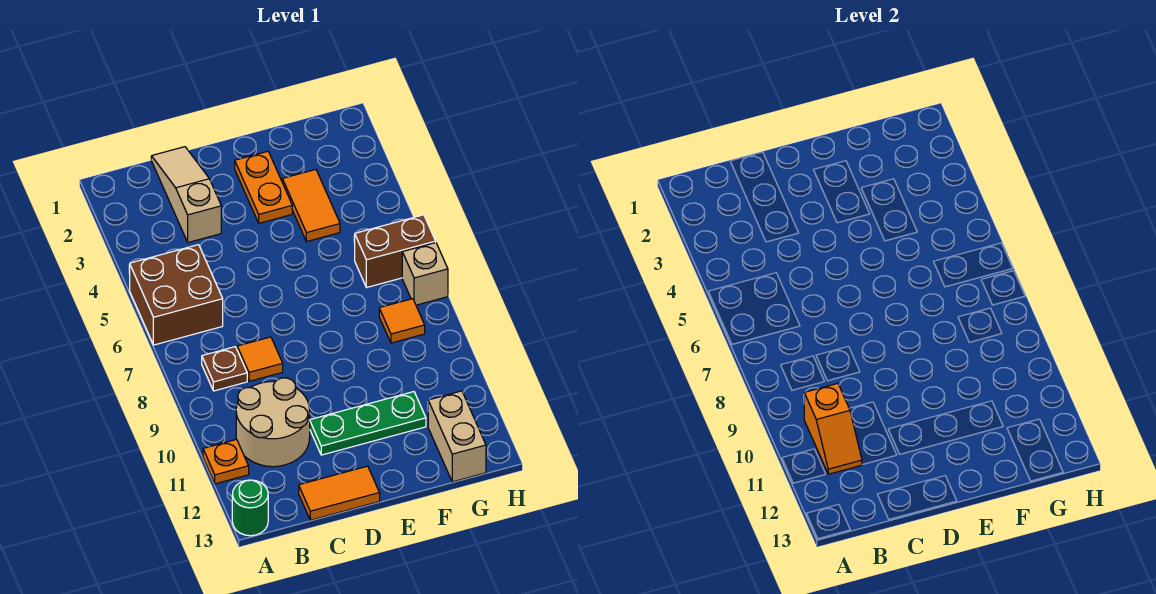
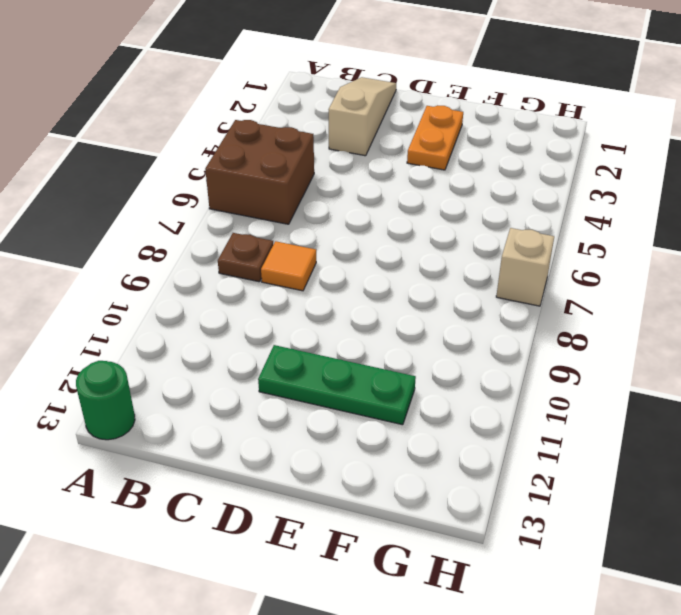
none -> orange 1x1 plate [203,439,249,484]
none -> tan 2x2 round brick [236,378,310,467]
none -> orange 1x2 tile [299,466,380,520]

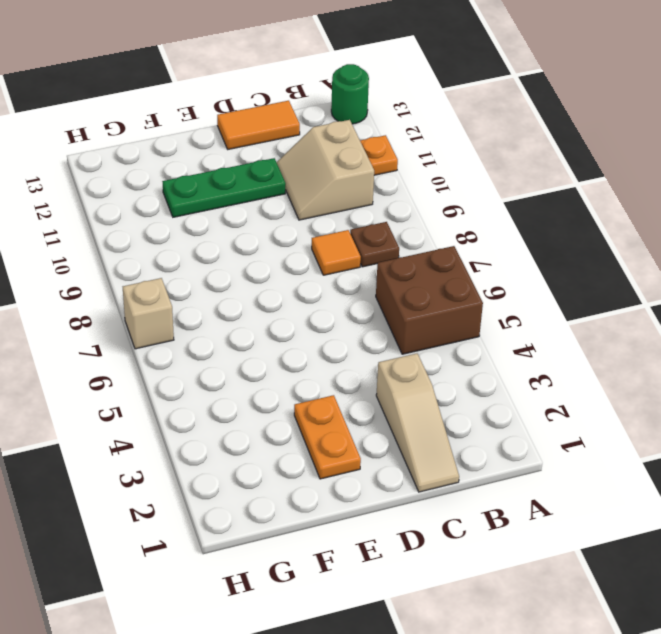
tan 2x2 slope [276,120,374,220] -> tan 2x2 round brick [236,378,310,467]
none -> orange 1x2 tile [282,170,340,242]
none -> brown 1x2 brick [355,215,436,288]
none -> orange 1x1 tile [379,299,425,343]

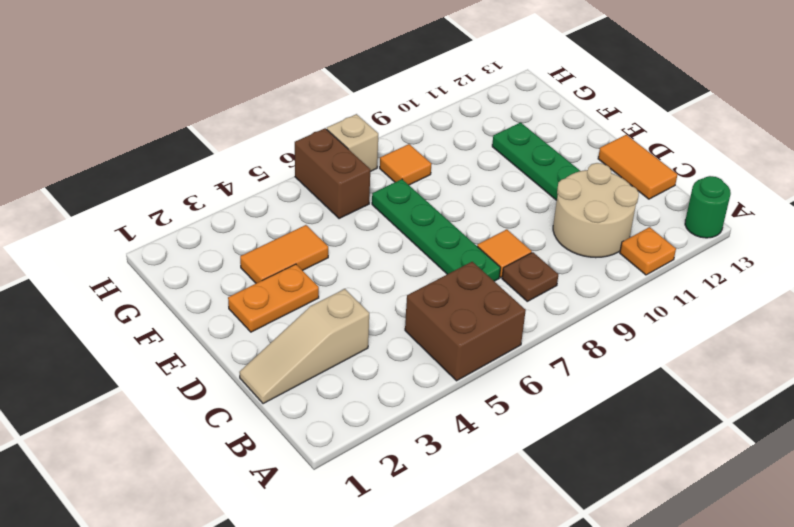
green 1x4 plate [372,179,500,281] -> none
none -> tan 1x2 brick [428,391,486,482]
none -> orange 1x2 slope [804,383,862,474]

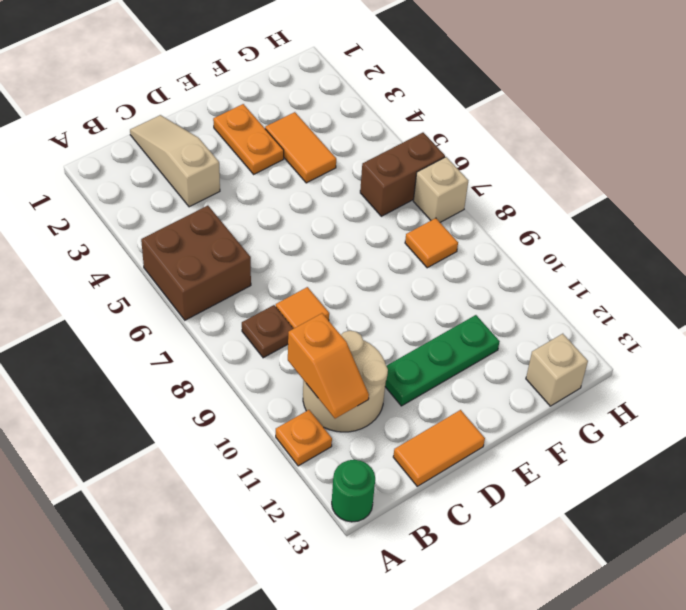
tan 1x1 brick [526,334,588,406] -> tan 1x2 brick [428,391,486,482]

